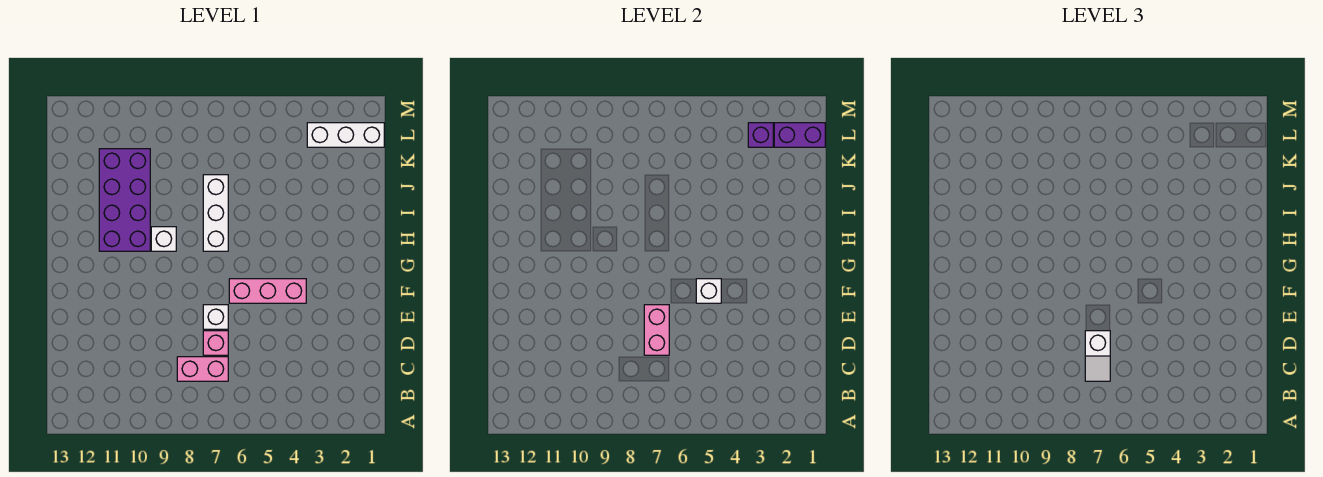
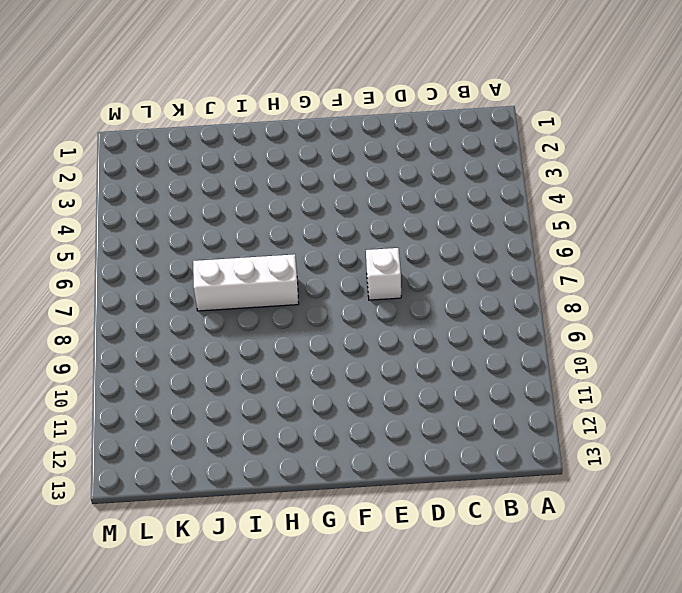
none -> pink 1x2 brick [177,357,228,381]
none -> pink 1x1 brick [203,331,228,355]
none -> pink 1x3 brick [229,279,306,303]

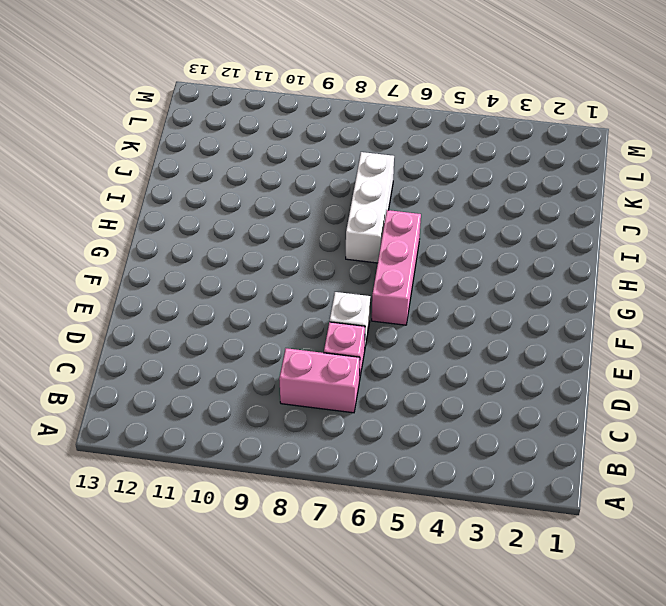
pink 1x3 brick [372,210,421,325] -> pink 1x3 brick turned to [229,279,306,303]
none -> white 1x1 brick [151,227,176,251]
none -> purple 2x4 brick [99,149,150,251]
none -> white 1x3 brick [307,123,384,147]

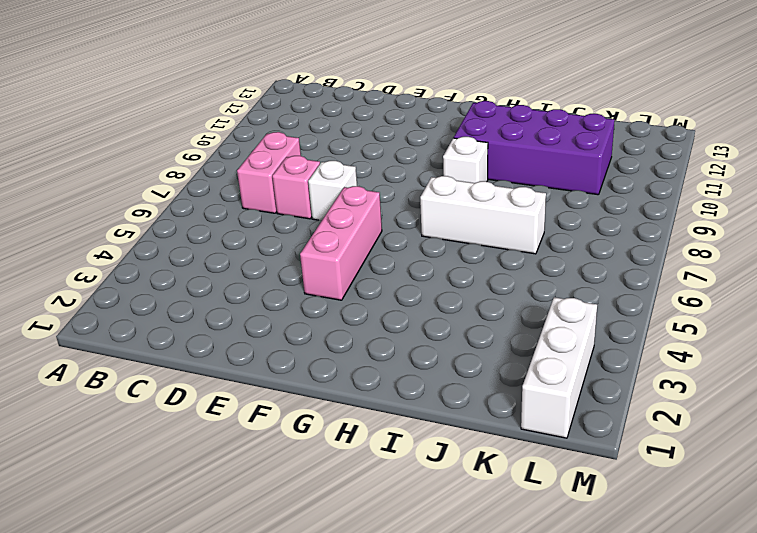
none -> pink 1x2 brick [644,305,669,355]
none -> white 1x1 brick [696,279,721,303]
none -> purple 1x2 brick [774,123,825,147]

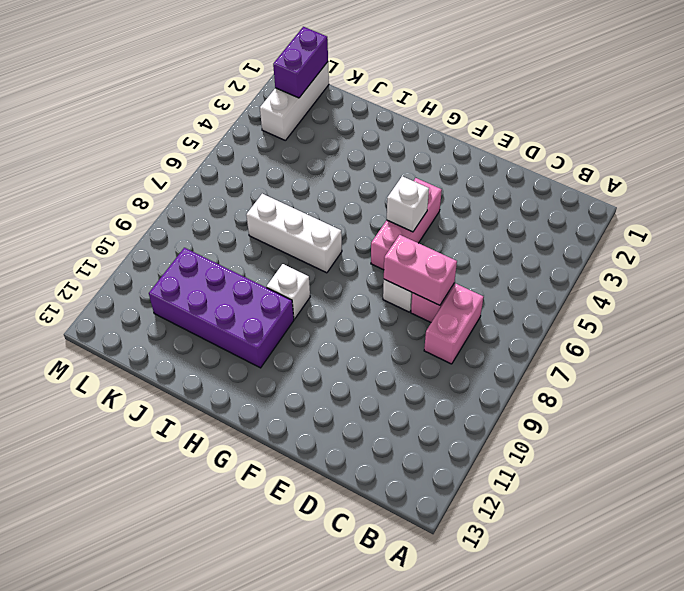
none -> purple 1x1 brick [748,123,773,147]
none -> white 1x2 slope [1085,331,1110,381]

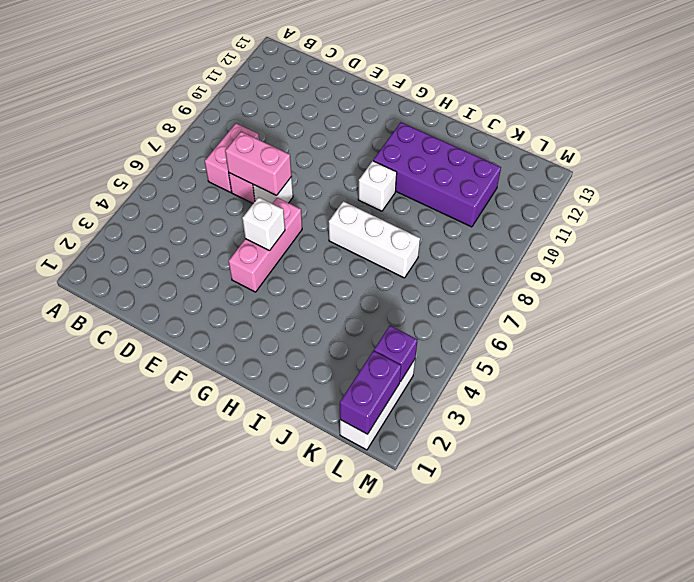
none -> white 1x2 slope [1085,331,1110,381]

